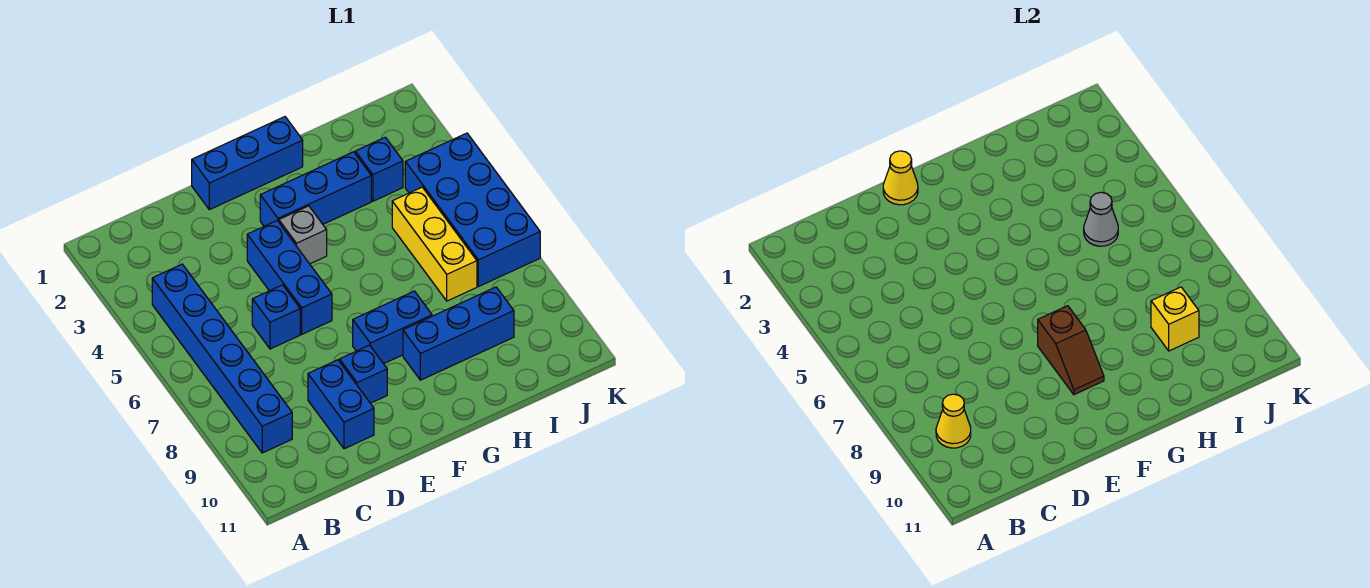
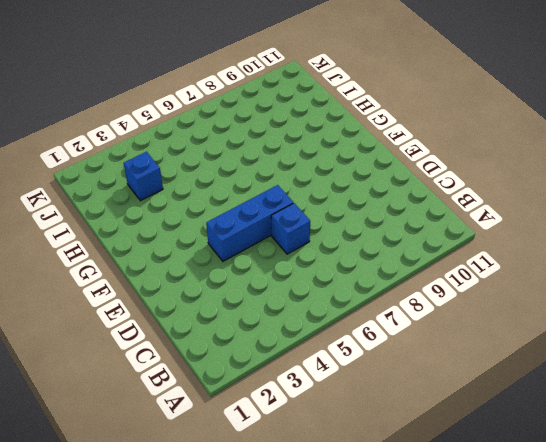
none -> blue 1x6 brick [152,264,292,453]
none -> blue 1x2 brick [308,360,374,449]
none -> blue 1x3 brick [192,117,303,210]

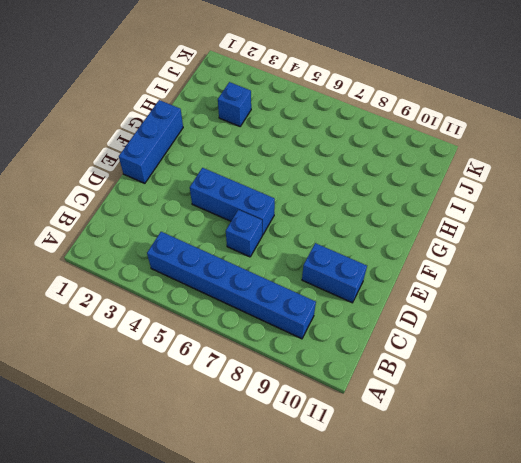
none -> blue 1x1 brick [340,345,387,403]
none -> blue 1x3 brick [260,152,371,226]
none -> grey 1x1 brick [279,206,327,264]

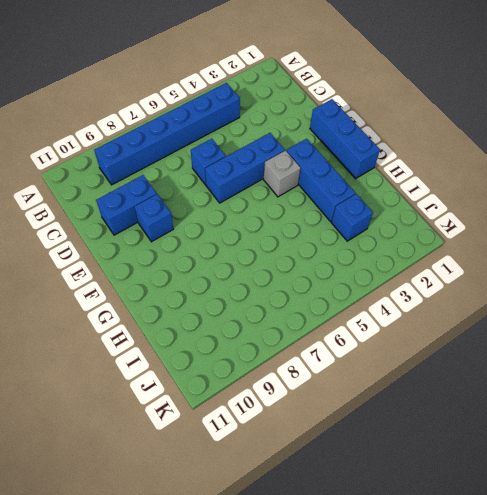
none -> blue 1x2 brick [353,291,432,364]
none -> blue 1x3 brick [403,287,514,380]
none -> yellow 1x3 brick [392,187,477,301]

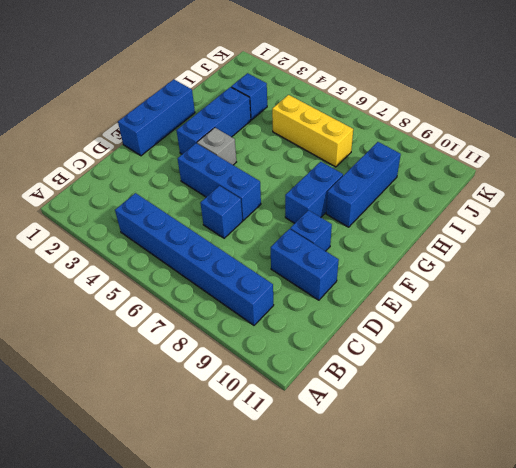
none -> blue 2x4 brick [405,133,540,287]
none -> yellow 1x1 cone [936,394,971,448]
none -> yellow 1x1 cone [883,151,918,205]

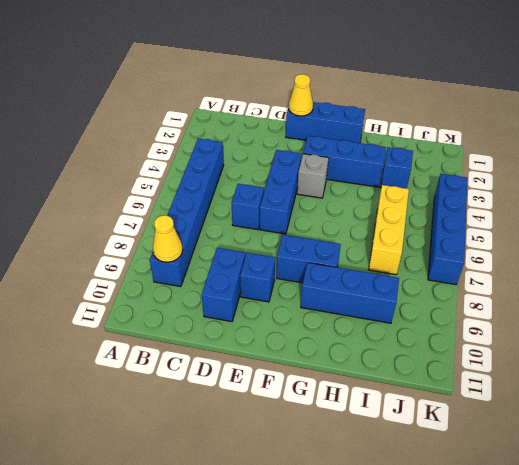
blue 1x4 brick [428,174,467,285] -> blue 2x4 brick [405,133,540,287]
none -> brown 1x2 slope [1038,306,1104,395]
none -> grey 1x1 cone [1084,192,1118,246]
none -> yellow 1x1 brick [1151,287,1199,351]

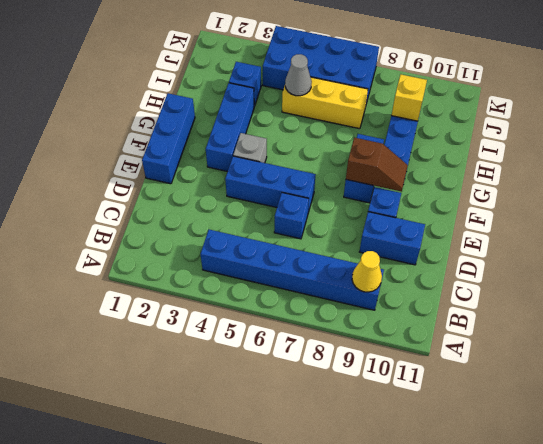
none -> yellow 1x1 cone [883,151,918,205]

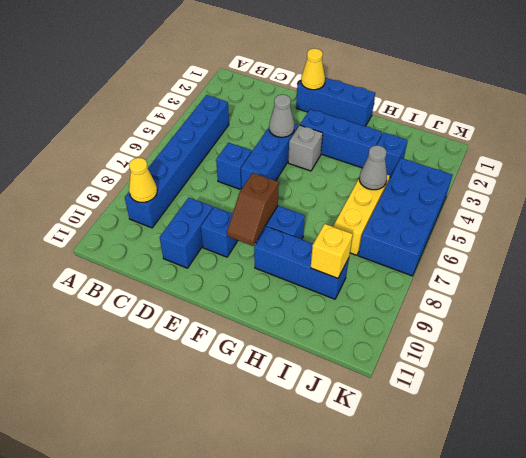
grey 1x1 cone [269,95,294,137] -> none

